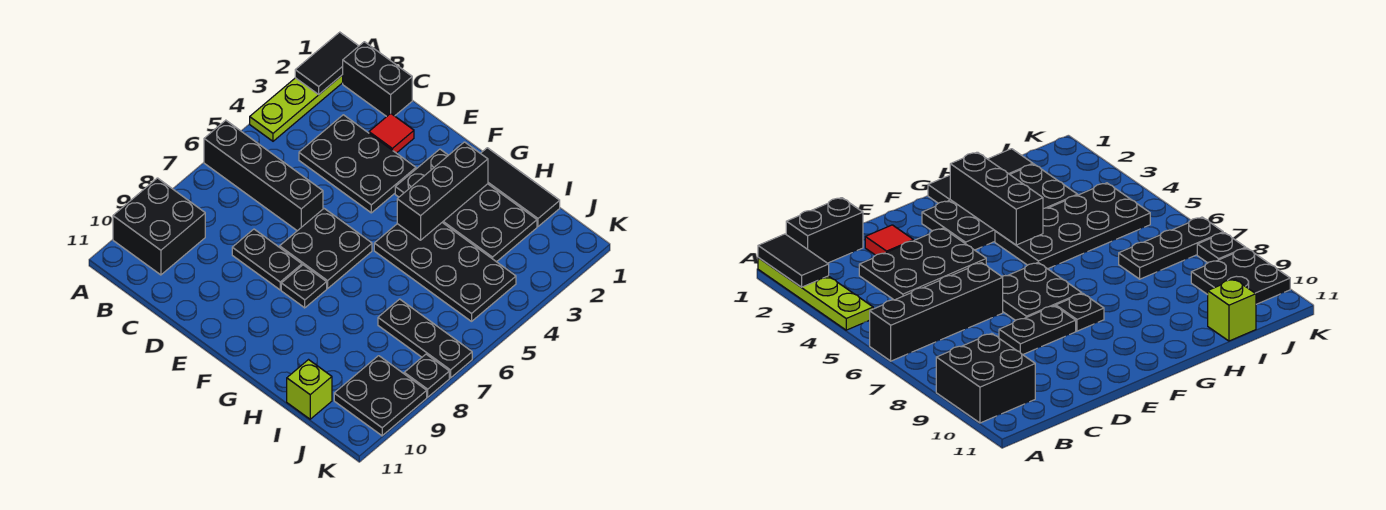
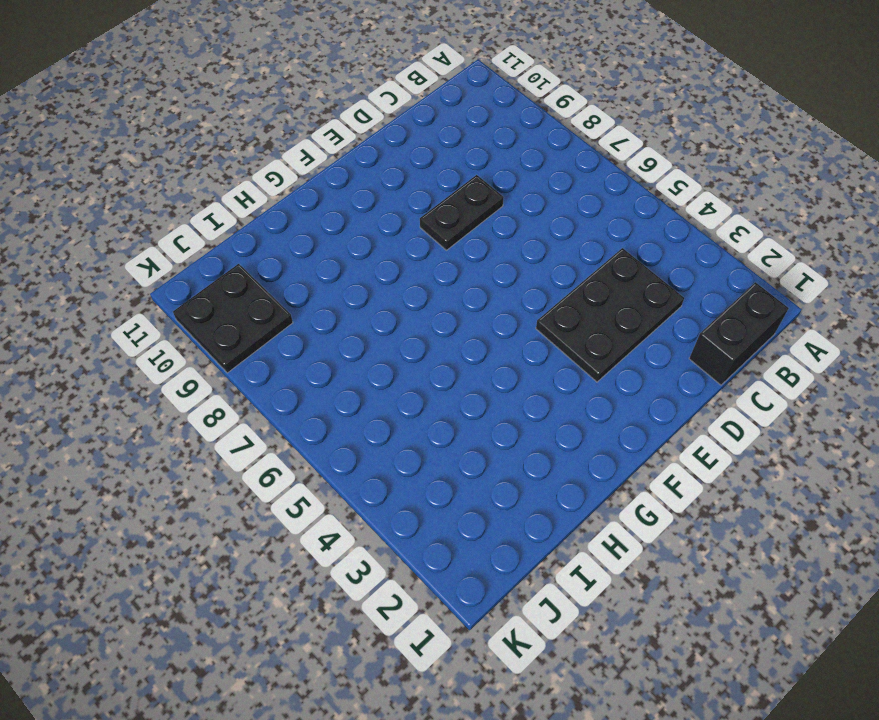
none -> lime 1x4 plate [250,75,343,141]
none -> black 1x4 brick [204,120,323,231]
none -> black 2x2 brick [113,178,205,275]

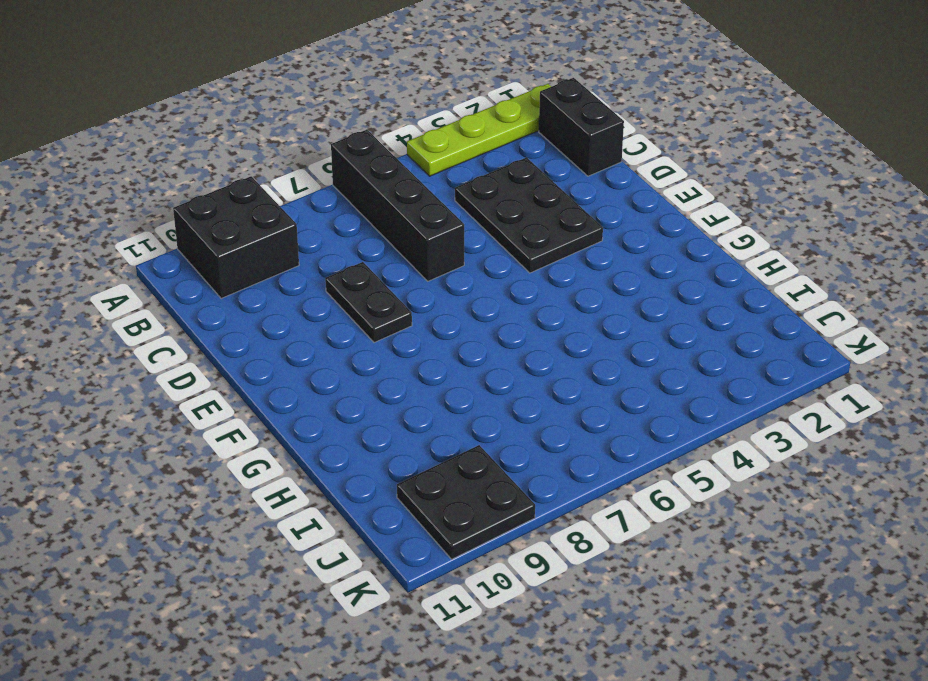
none -> red 1x1 tile [369,113,414,153]
none -> black 2x2 plate [280,209,372,288]
none -> black 2x4 plate [395,149,537,262]

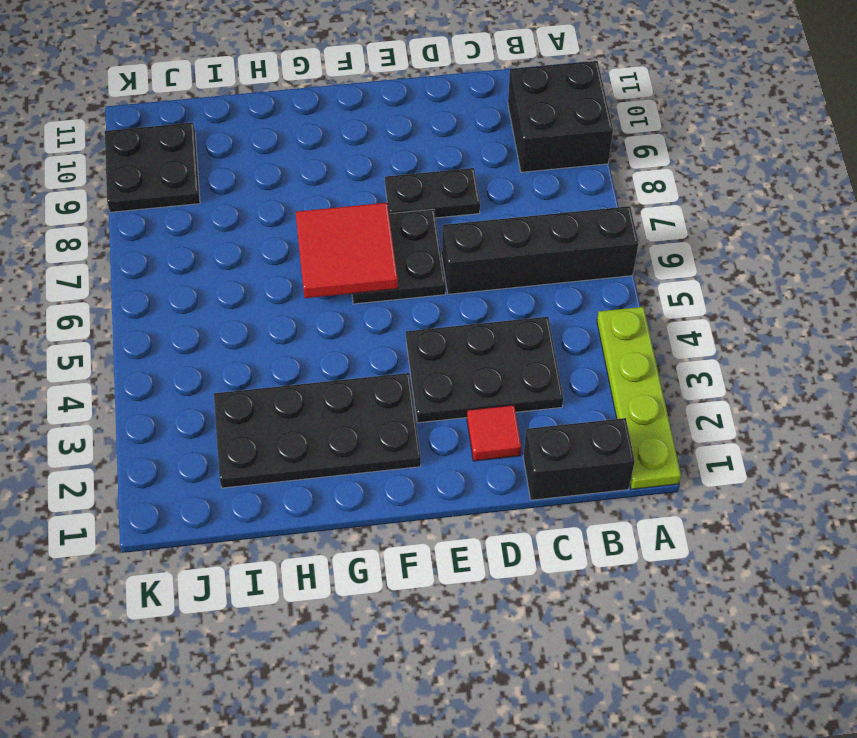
red 2x2 tile [296,203,398,298] -> none
none -> black 1x1 plate [281,265,327,308]
none -> black 1x3 tile [481,148,560,226]
none -> black 2x4 plate [374,223,516,321]

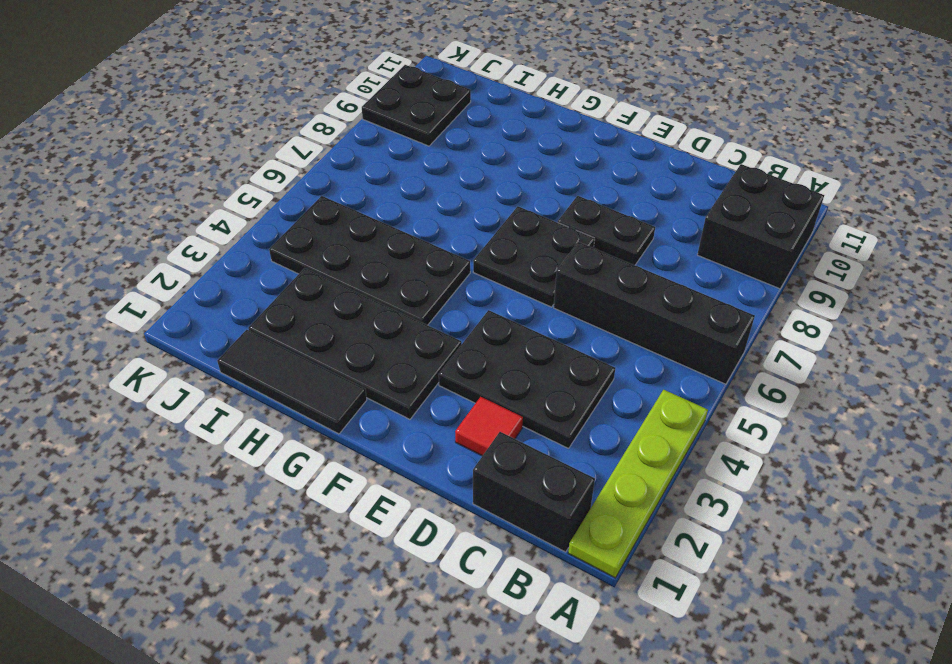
none -> black 1x1 plate [281,265,327,308]
none -> black 1x3 plate [378,299,472,378]
none -> lime 1x1 brick [287,360,332,419]

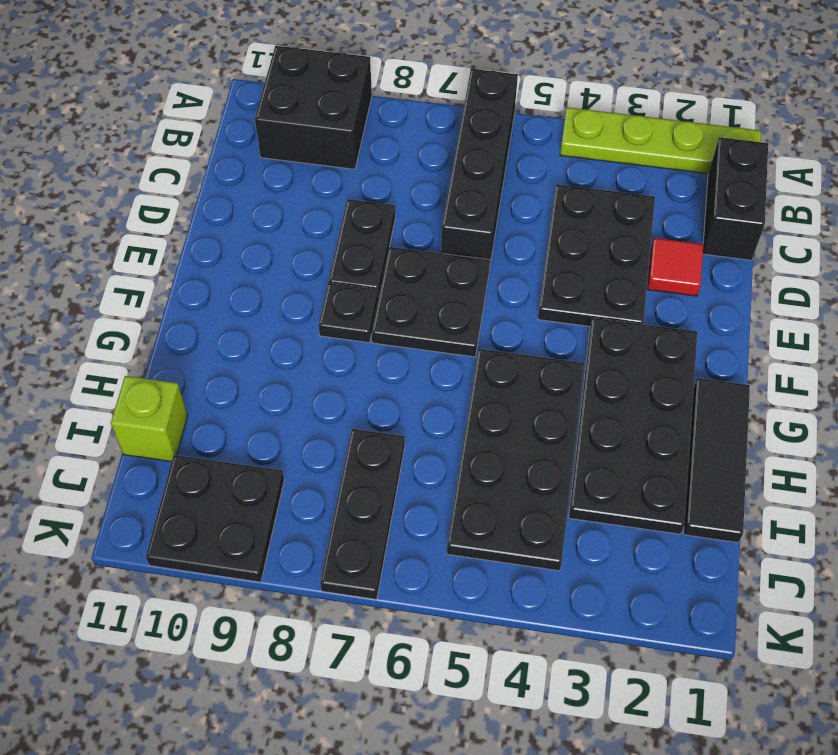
none -> black 1x1 plate [404,354,449,397]
none -> black 1x2 tile [295,32,358,94]
none -> black 1x3 brick [397,142,488,240]

